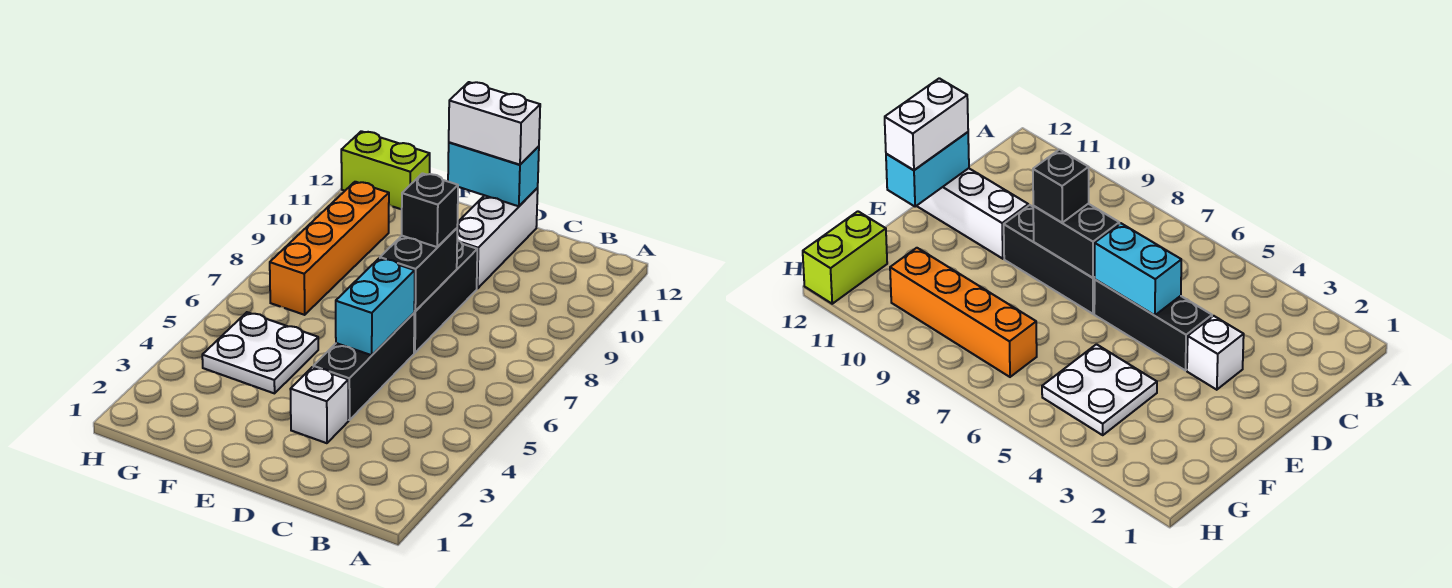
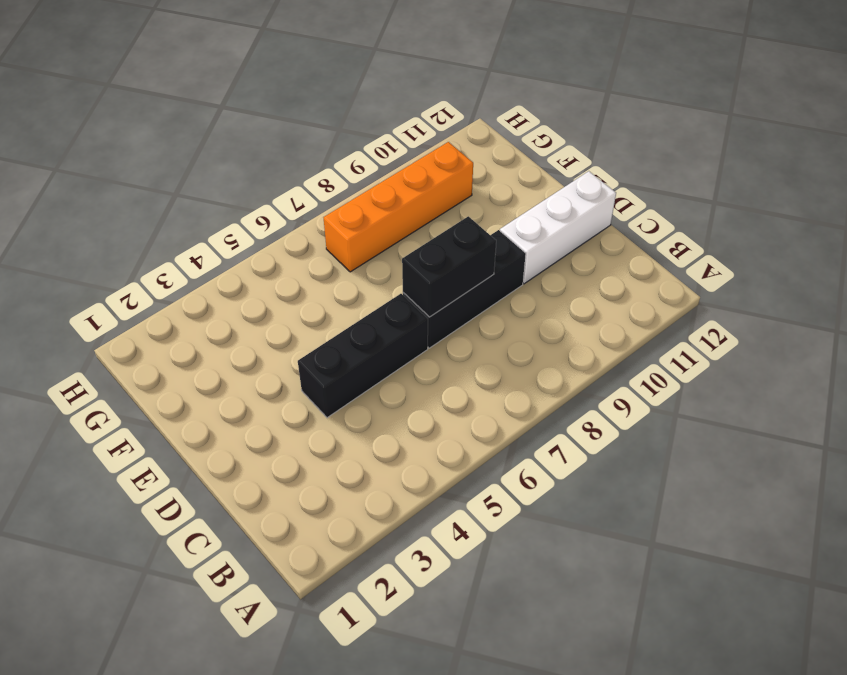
none -> white 1x1 brick [290,367,349,443]
none -> white 2x2 plate [202,312,318,393]
none -> lime 1x2 brick [341,131,430,209]

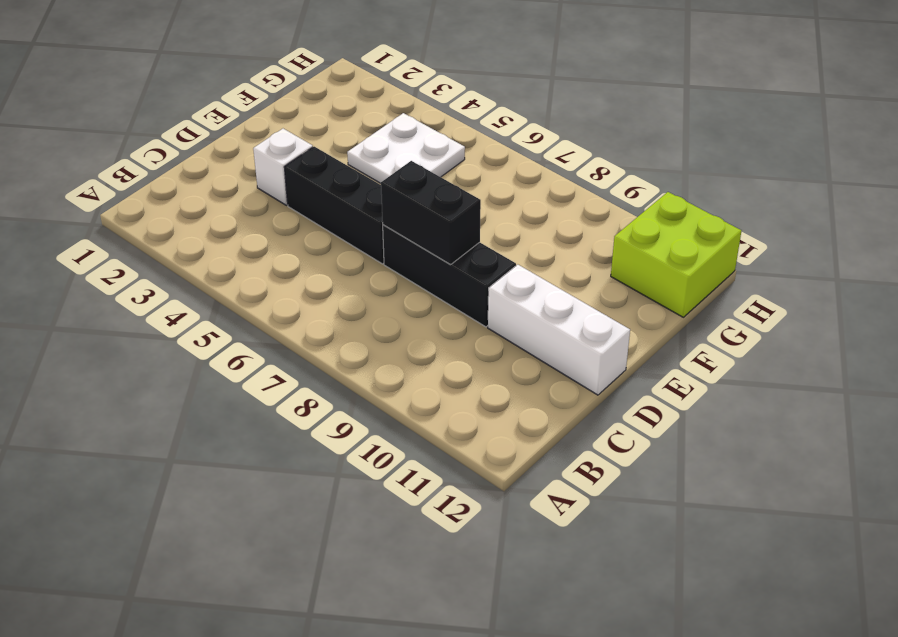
lime 2x2 brick [611,192,741,317] -> lime 1x2 brick [341,131,430,209]
none -> orange 1x4 brick [270,182,389,315]
none -> cyan 1x2 brick [336,258,415,355]
none -> cyan 1x2 brick [448,142,539,206]

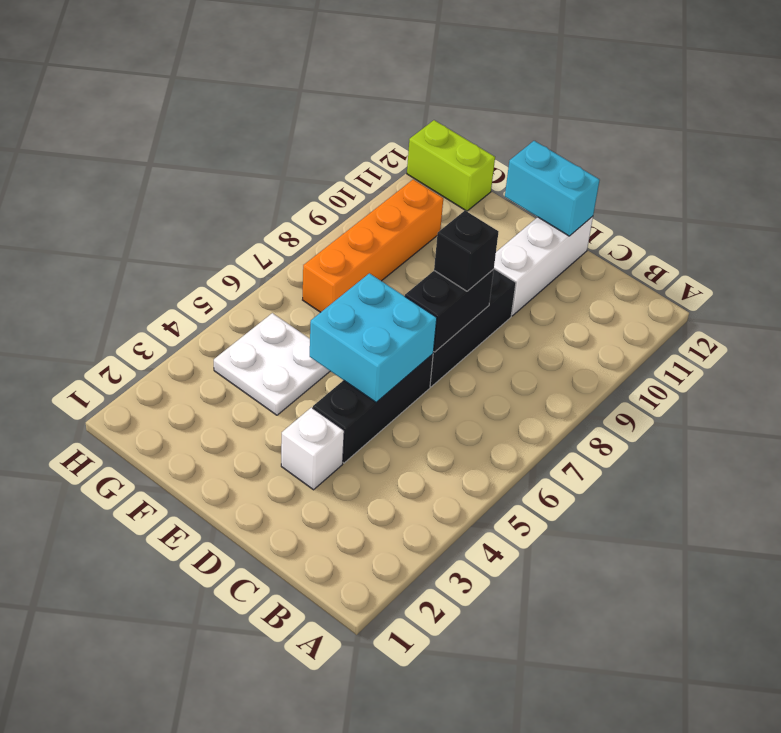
cyan 2x2 brick [310,273,437,402] -> cyan 1x2 brick [336,258,415,355]
none -> white 1x2 brick [449,82,540,165]

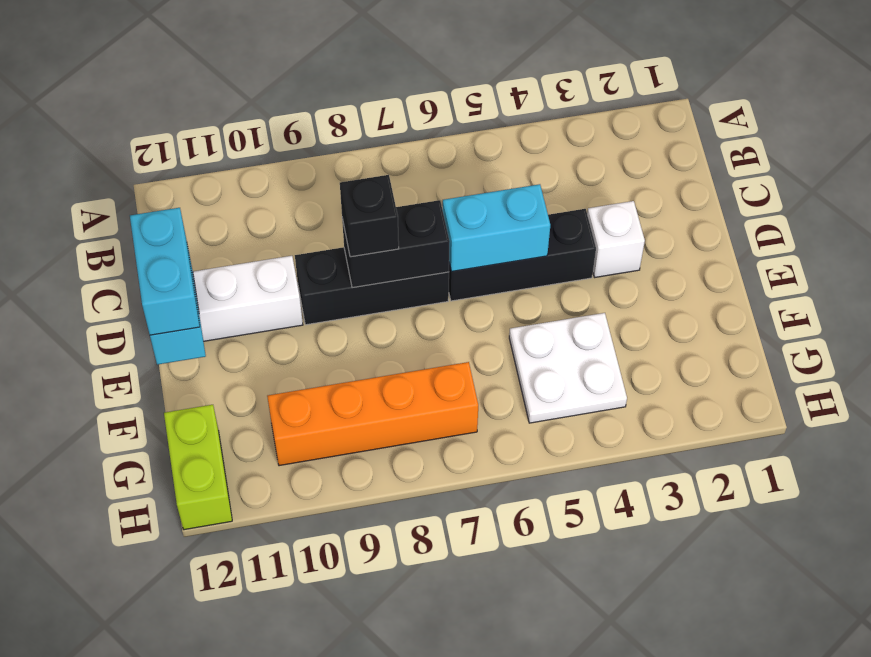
cyan 1x2 brick [130,208,200,335] -> white 1x2 brick [449,82,540,165]

